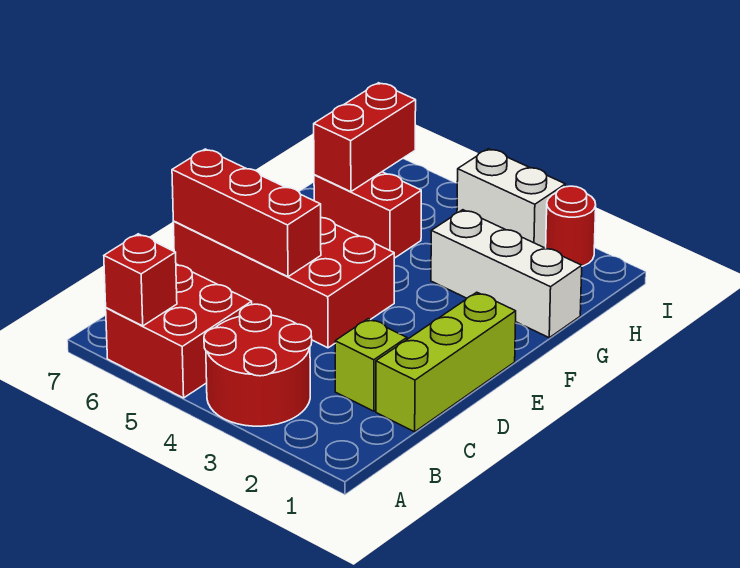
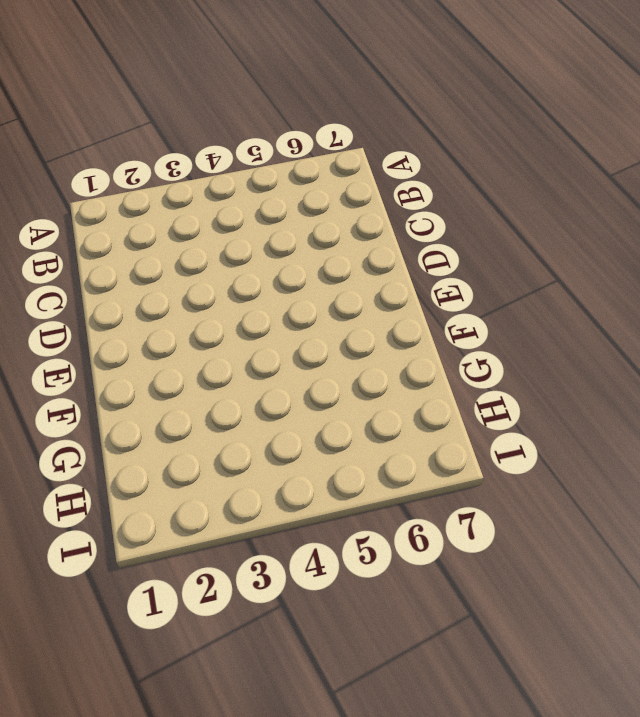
none -> red 2x2 round brick [204,304,312,426]
none -> red 2x2 brick [106,264,252,398]
none -> lime 1x3 brick [376,292,516,432]

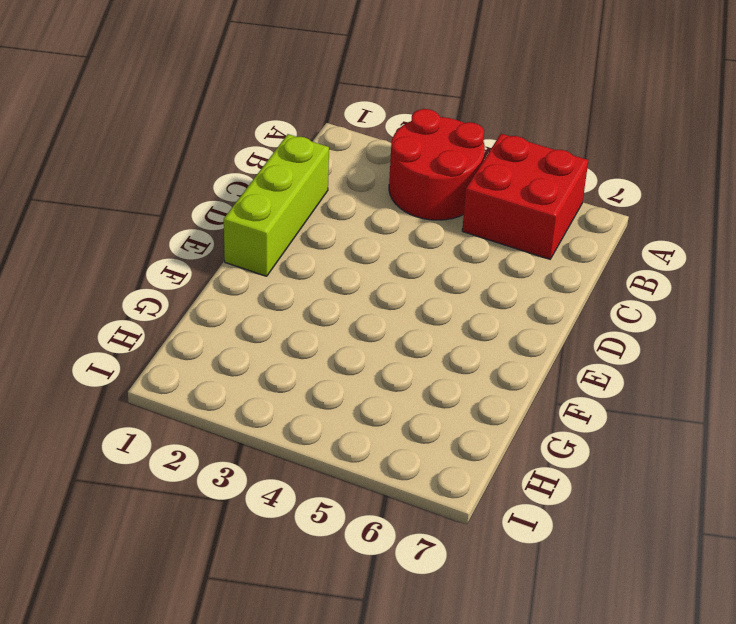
none -> lime 1x1 brick [335,319,407,411]
none -> red 2x4 brick [173,218,394,348]
none -> white 1x3 brick [431,210,582,338]

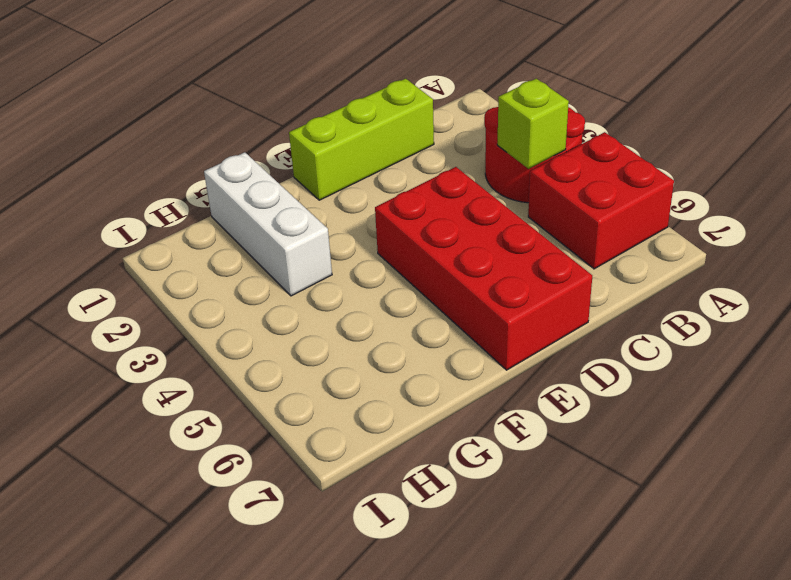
lime 1x1 brick [497,79,569,169] -> lime 1x1 brick moved to [335,319,407,411]
none -> red 1x2 brick [314,172,421,258]
none -> red 1x1 round brick [546,186,596,266]
none -> white 1x2 brick [457,149,565,248]

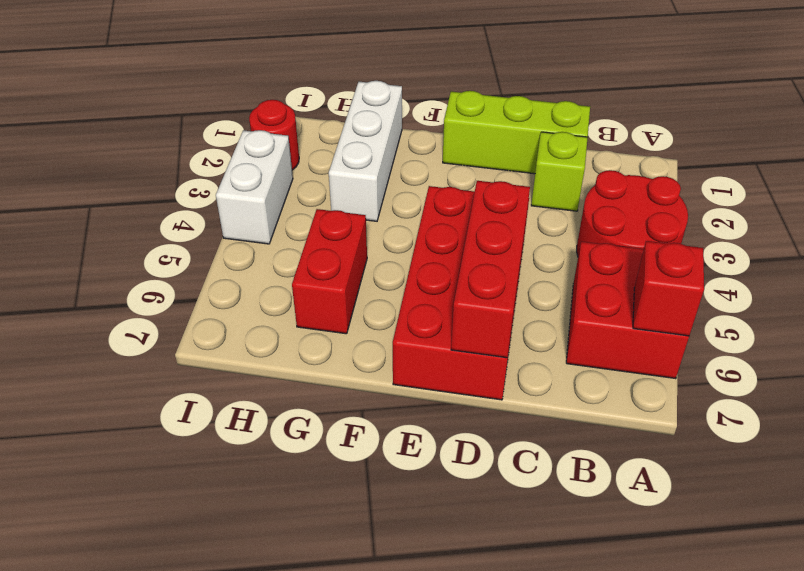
none -> red 1x2 brick [314,83,416,192]

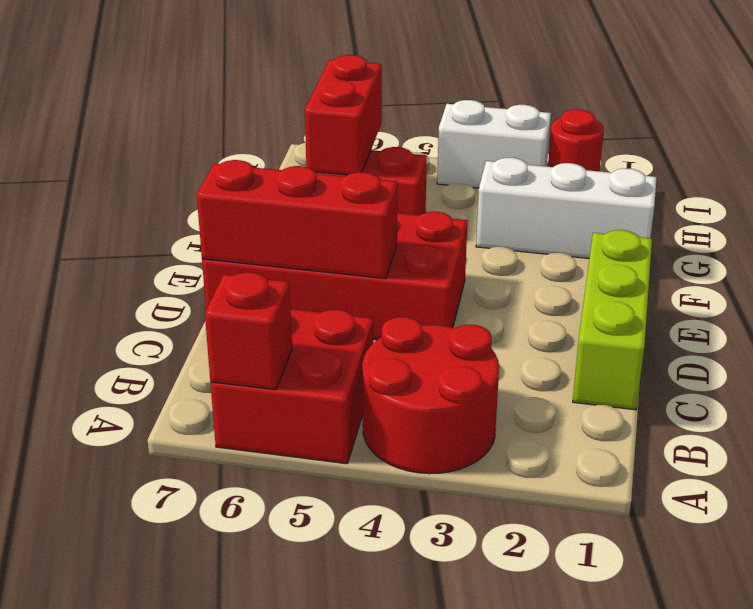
none -> lime 1x1 brick [335,319,407,411]

